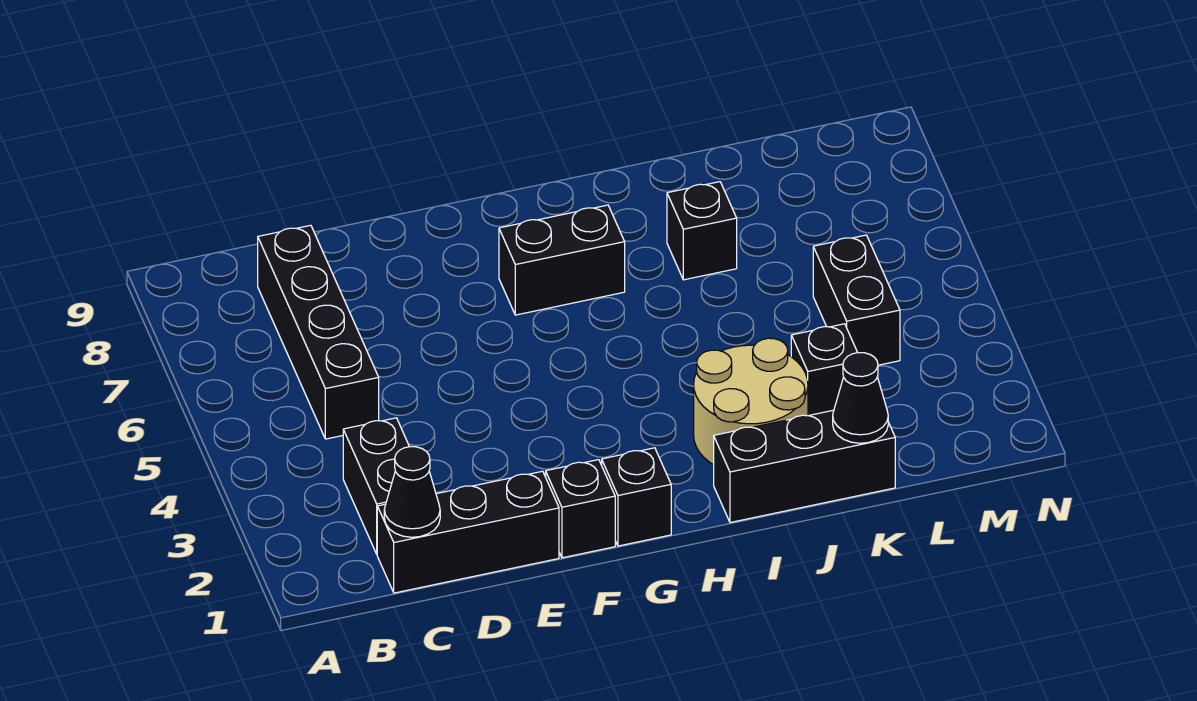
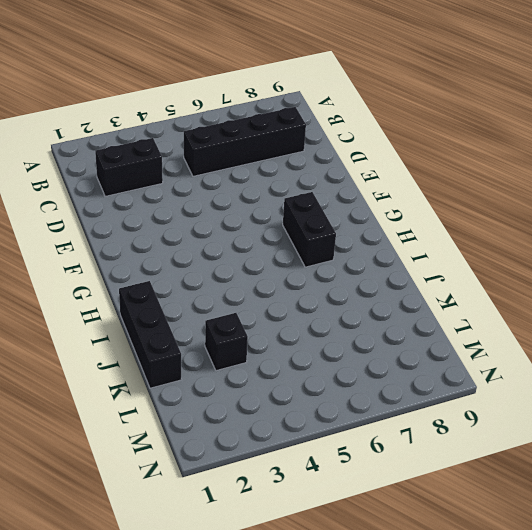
none -> black 1x3 brick [377,471,559,593]
none -> black 1x1 brick [546,460,615,558]
none -> black 1x1 brick [602,448,671,546]

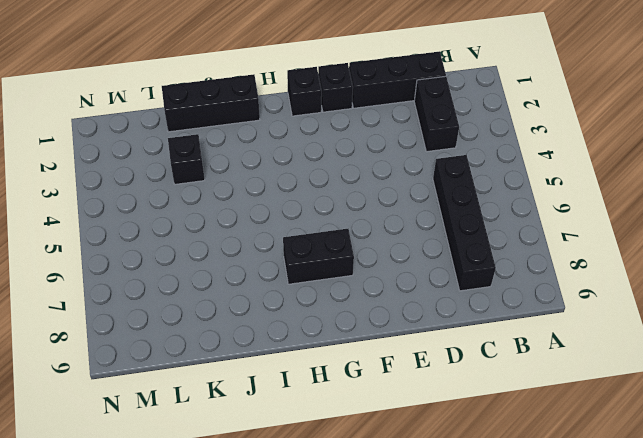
none -> tan 2x2 round brick [694,338,808,465]
none -> black 1x1 brick [667,182,737,280]
none -> black 1x2 brick [813,235,900,365]

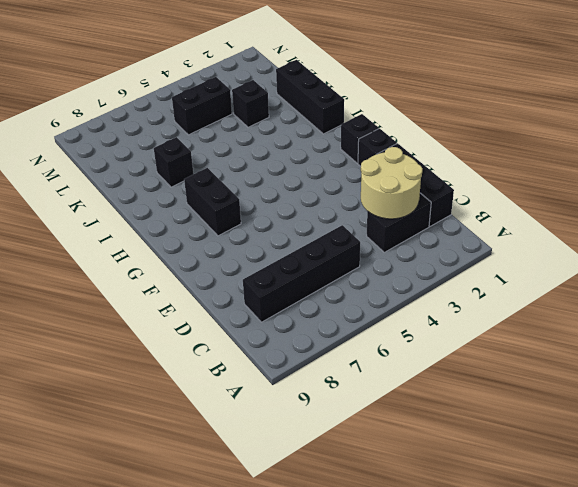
tan 2x2 round brick [361,147,423,219] -> tan 2x2 round brick moved to [694,338,808,465]
none -> black 1x1 cone [384,447,440,537]
none -> black 1x1 cone [833,353,888,443]

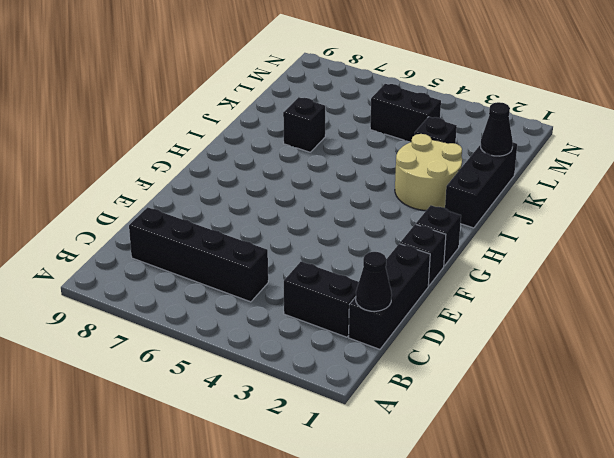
none -> black 1x2 brick [499,205,625,315]

